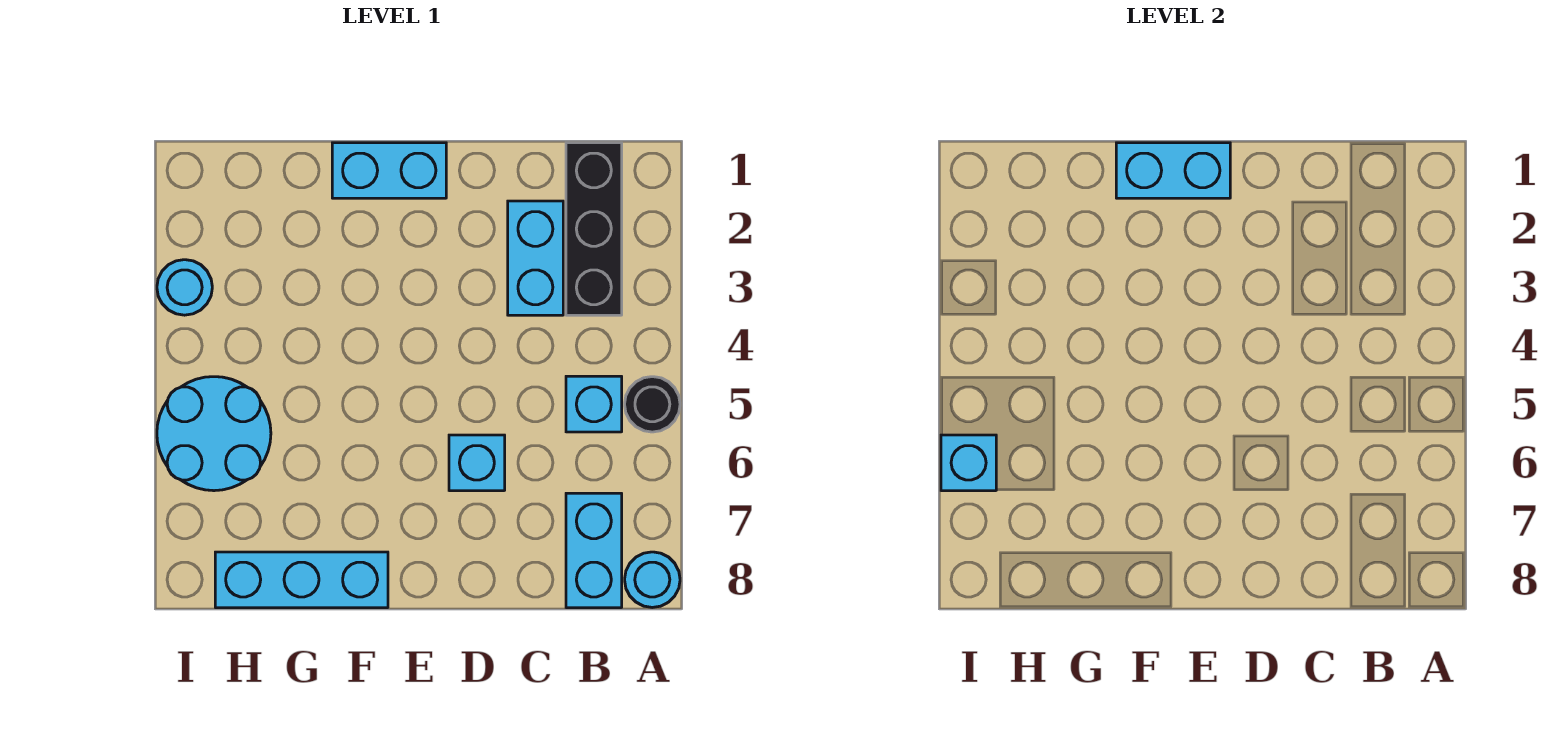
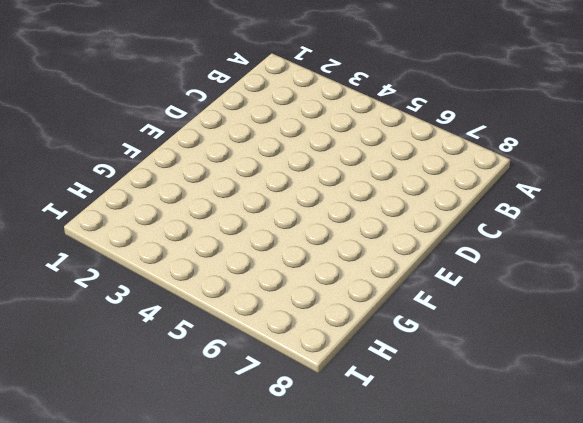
none -> black 1x1 round brick [625,377,680,432]
none -> cyan 1x1 round brick [625,552,680,608]
none -> black 1x3 brick [566,143,622,315]

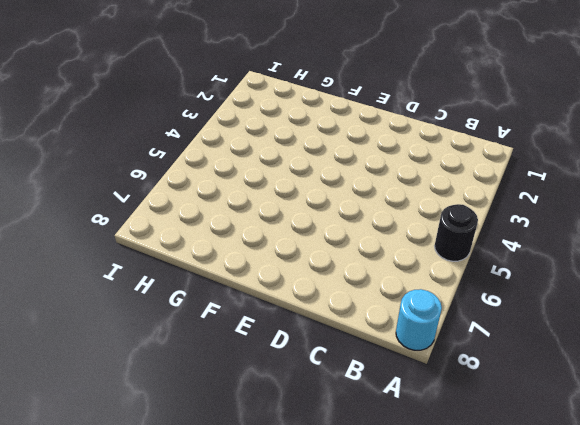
none -> black 1x3 brick [566,143,622,315]
none -> cyan 1x1 brick [566,376,622,432]
none -> cyan 1x2 brick [566,493,622,608]

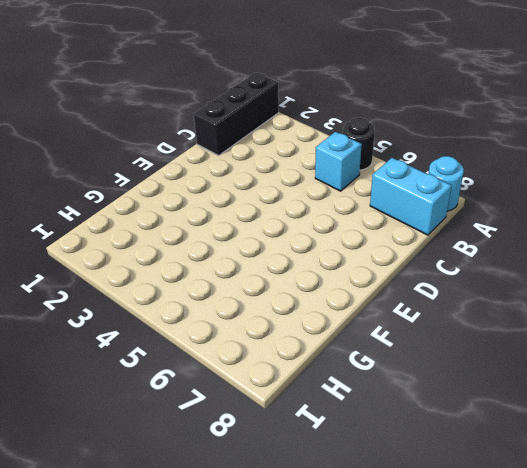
black 1x3 brick [194,73,279,155] -> black 1x3 brick turned to [566,143,622,315]
none -> cyan 1x2 brick [508,201,563,315]
none -> cyan 1x1 brick [449,435,505,491]
none -> cyan 1x2 brick [332,143,446,198]

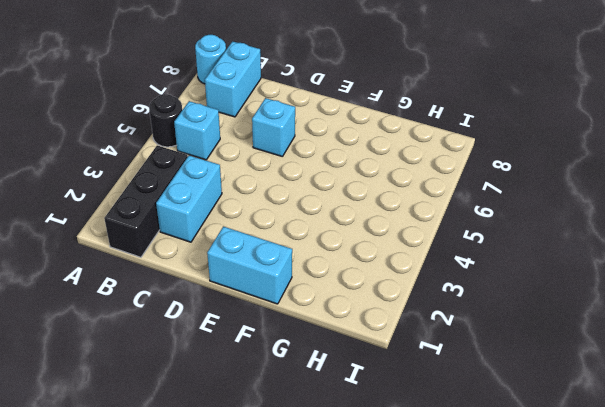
none -> cyan 1x3 brick [215,552,388,608]
none -> cyan 2x2 round brick [157,377,271,491]
none -> cyan 1x1 round brick [157,260,212,315]

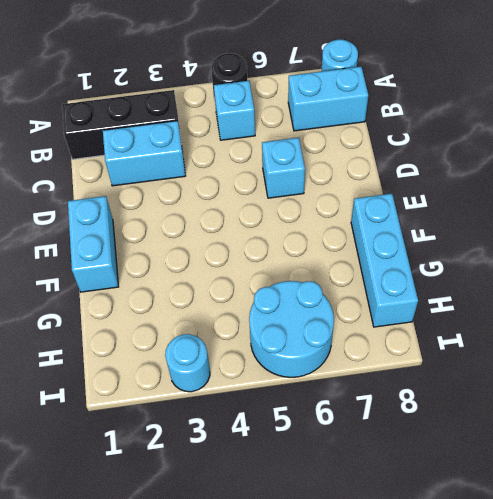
none -> cyan 1x2 brick [1116,143,1230,198]
none -> cyan 1x1 brick [941,435,996,491]

